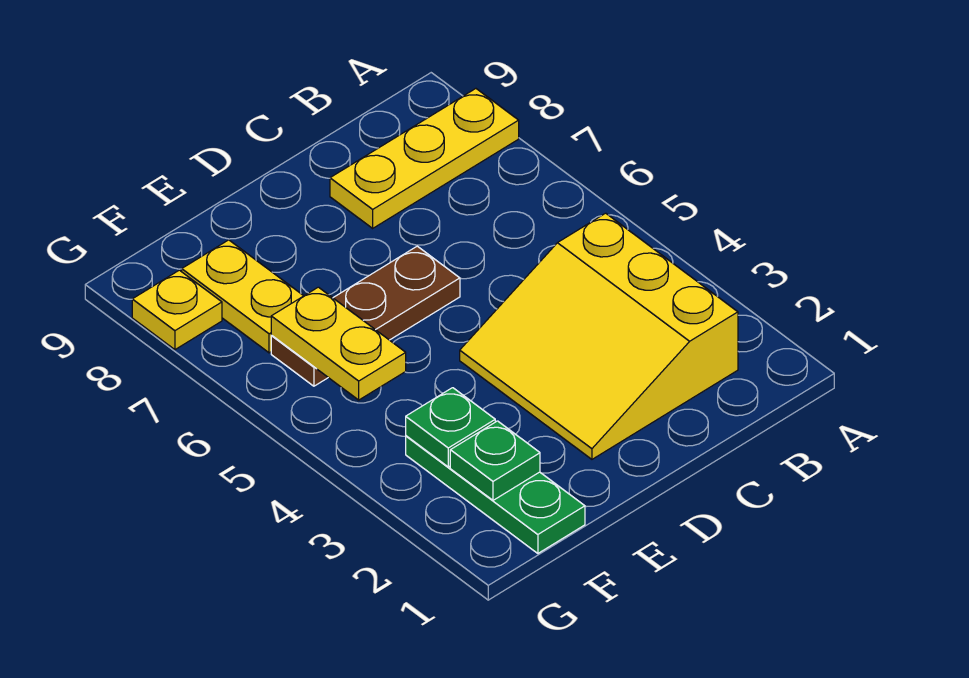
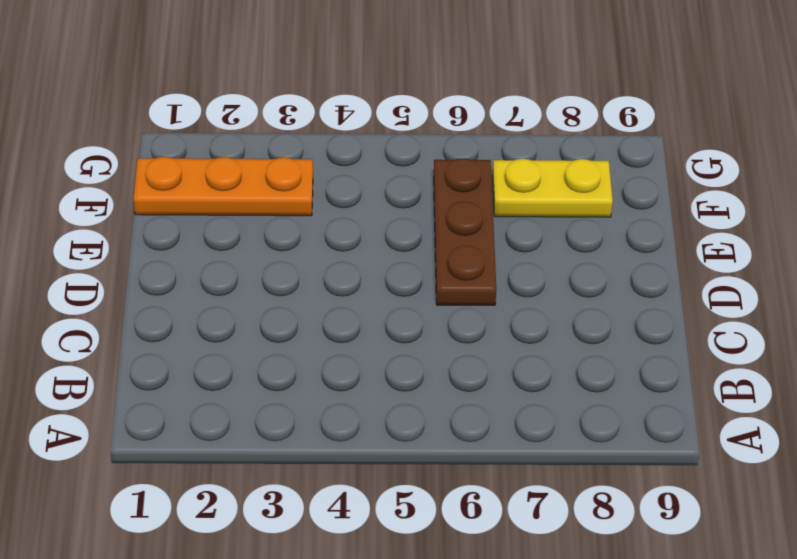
orange 1x3 plate [133,157,313,216] -> green 1x3 plate [406,436,585,553]
none -> yellow 1x3 plate [330,89,519,228]
none -> yellow 3x3 slope [460,213,738,459]

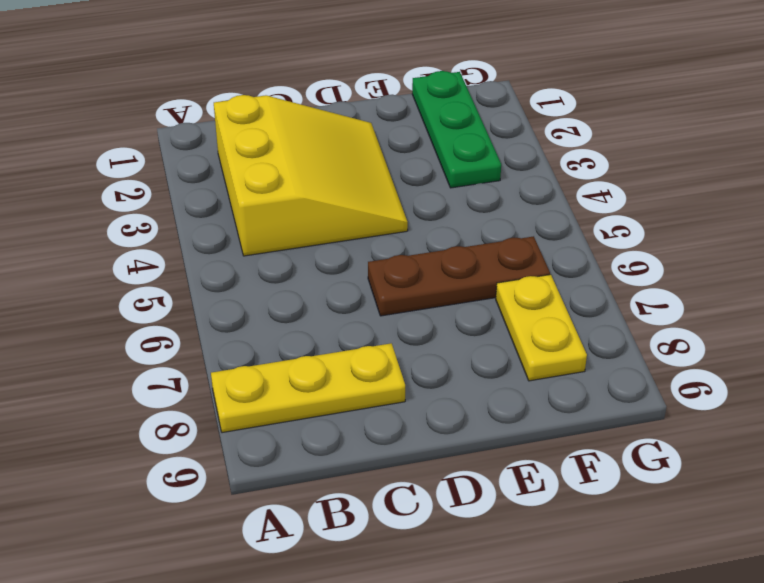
none -> yellow 1x1 plate [132,270,222,350]
none -> green 1x1 plate [450,421,540,500]

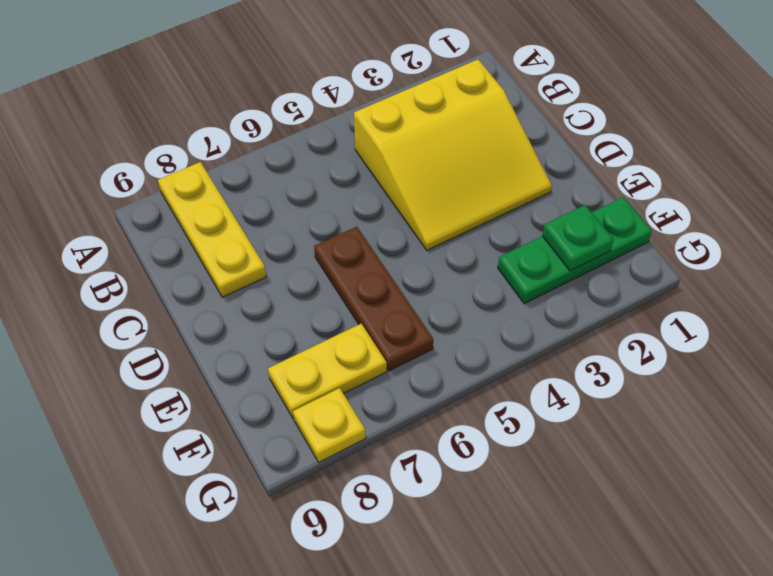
none -> green 1x1 plate [406,388,495,467]
none -> yellow 1x2 plate [271,287,406,400]

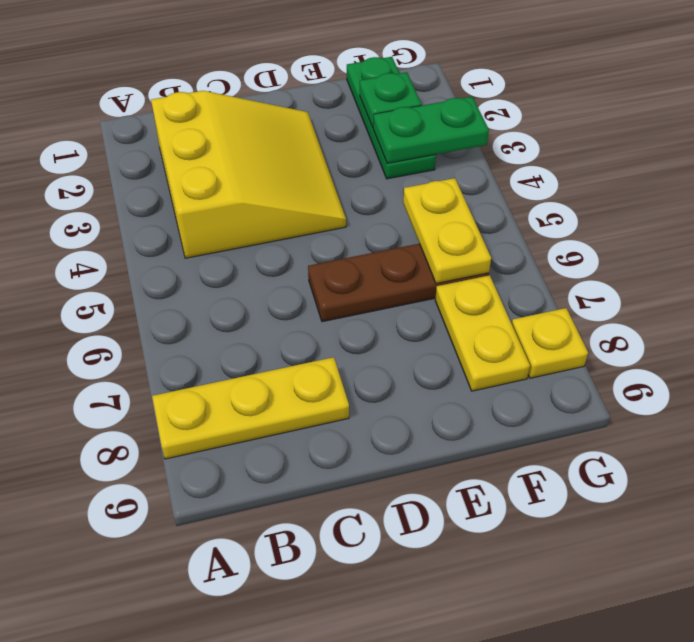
green 1x2 plate [373,97,489,163] -> green 1x1 plate [406,388,495,467]

